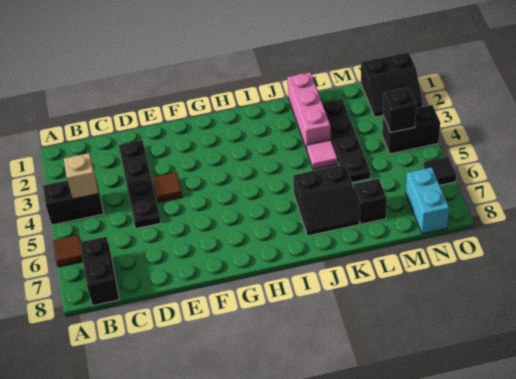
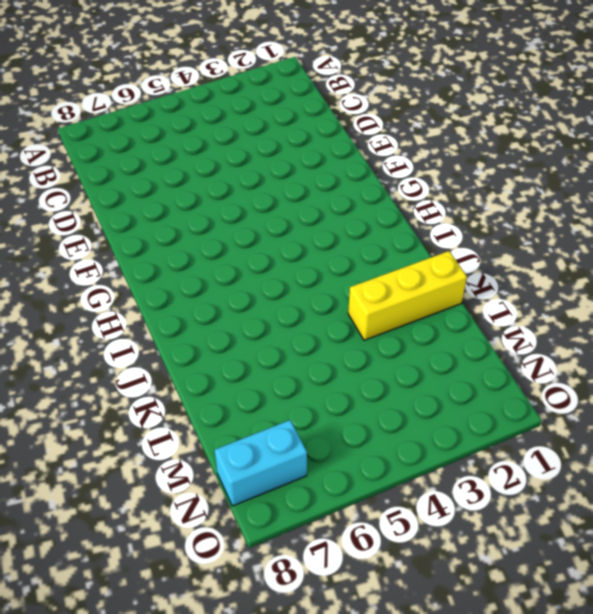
yellow 1x3 brick [348,251,467,340] -> pink 1x3 brick [287,72,331,150]
none -> black 1x2 brick [43,180,104,225]
none -> brown 1x1 tile [53,235,83,267]
none -> black 1x2 brick [80,237,119,305]

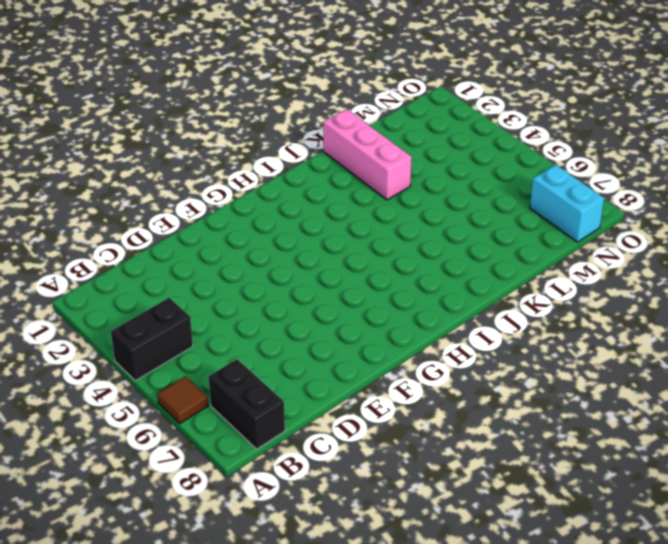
none -> black 1x4 plate [118,140,161,228]
none -> brown 1x1 tile [152,172,183,203]
none -> black 2x2 slope [293,164,359,236]

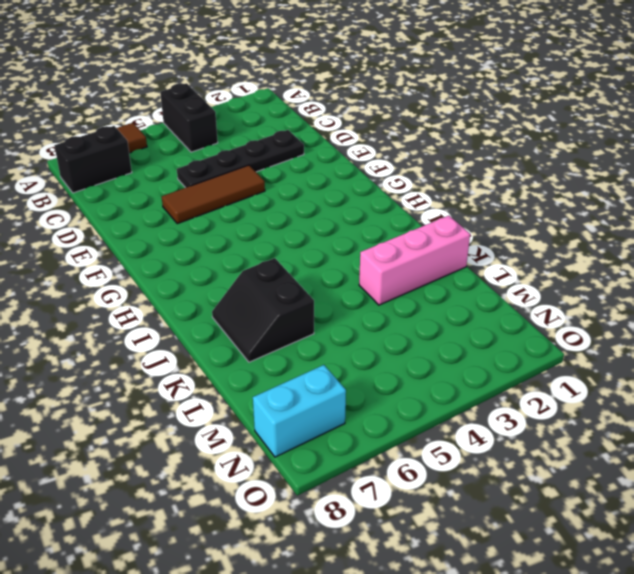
brown 1x3 tile [162,165,265,224] -> brown 1x1 tile [152,172,183,203]
none -> pink 1x1 tile [307,140,338,170]
none -> black 1x4 plate [322,99,371,183]
none -> black 1x1 brick [354,179,387,224]

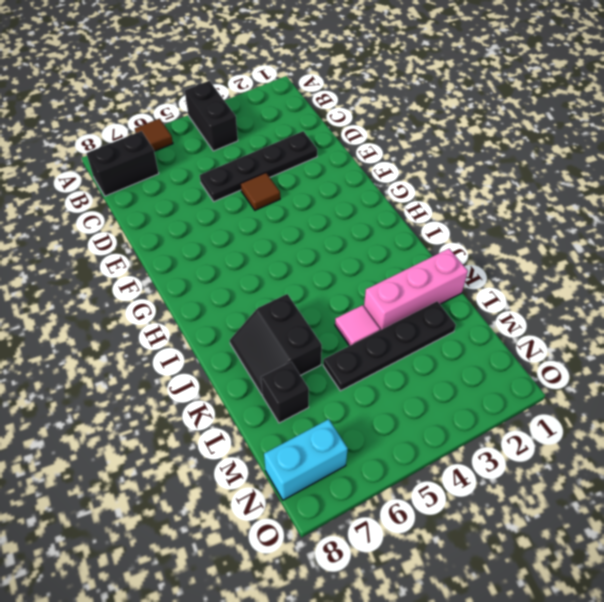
none -> black 2x2 slope [361,53,423,117]
none -> black 1x2 brick [382,105,440,154]
none -> black 1x1 tile [423,157,456,185]

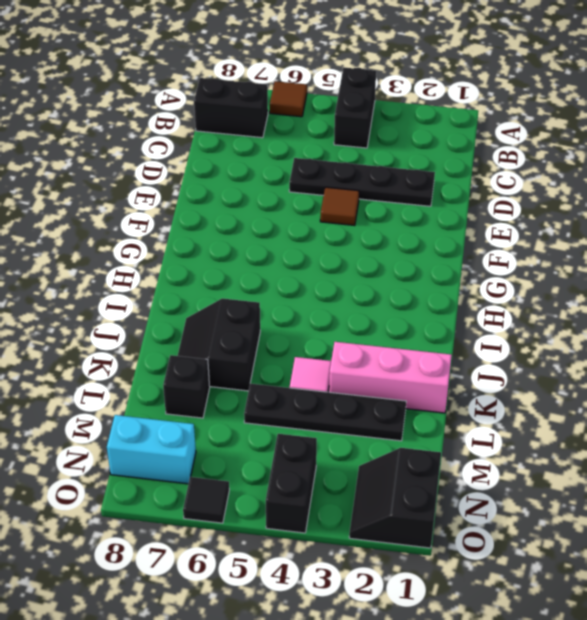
none -> tan 1x1 brick [64,153,98,199]
none -> black 1x1 brick [383,88,416,132]

